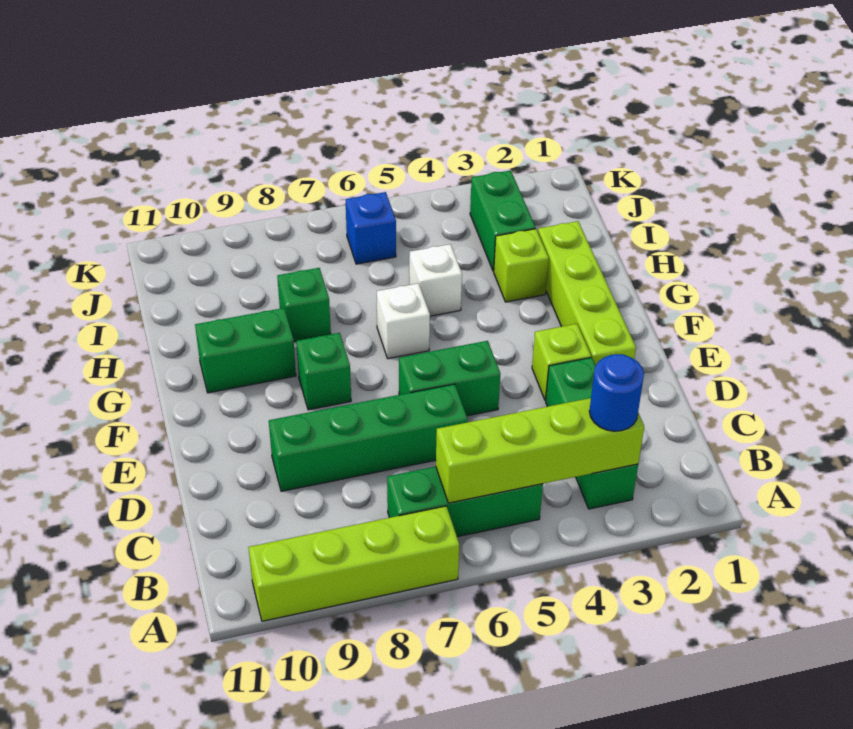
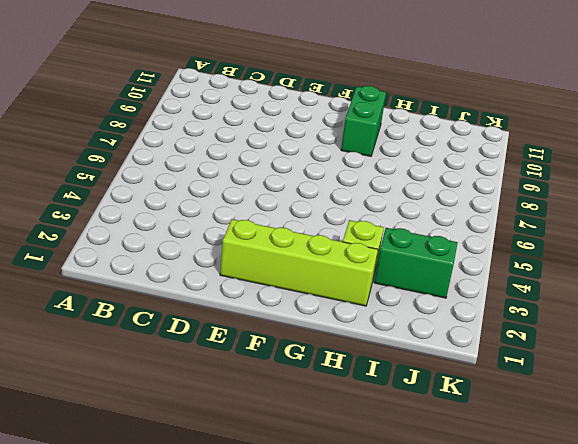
none -> lime 1x4 brick [248,506,459,621]
none -> green 1x3 brick [546,358,638,509]
none -> green 1x3 brick [387,467,543,537]

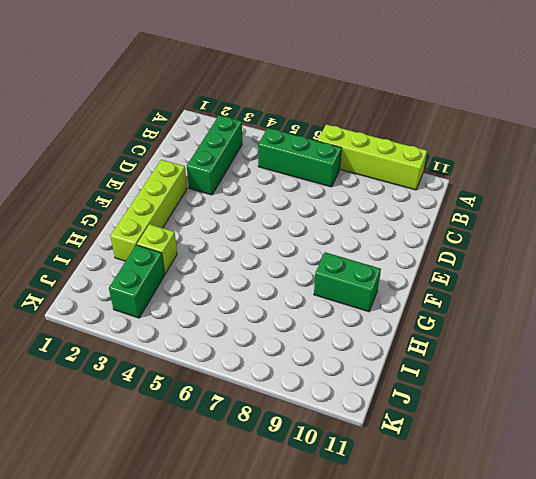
none -> green 1x4 brick [269,384,467,491]
none -> lime 1x1 brick [532,324,591,400]
none -> green 1x2 brick [399,341,500,416]

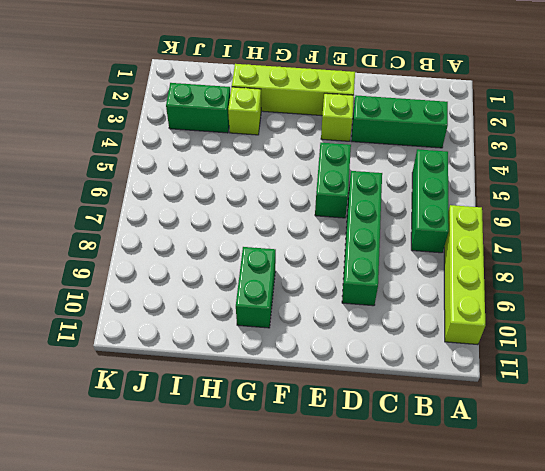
none -> green 1x1 brick [296,333,351,410]
none -> white 1x1 brick [377,283,430,359]
none -> white 1x1 brick [409,244,462,316]

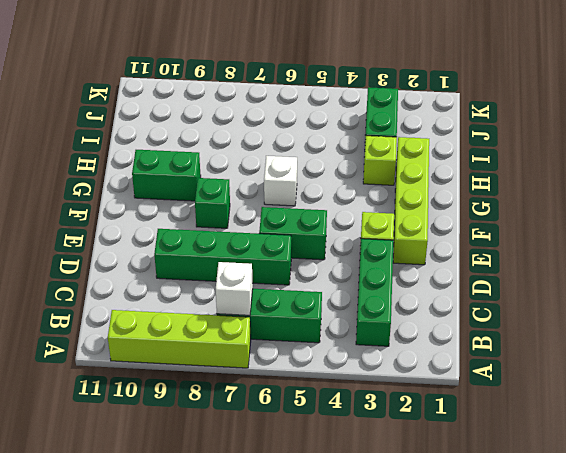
white 1x1 brick [216,262,253,315] -> white 1x1 brick moved to [409,244,462,316]
none -> green 1x1 brick [277,268,331,342]
none -> blue 1x1 brick [346,192,396,264]
none -> lime 1x4 brick [436,398,644,503]

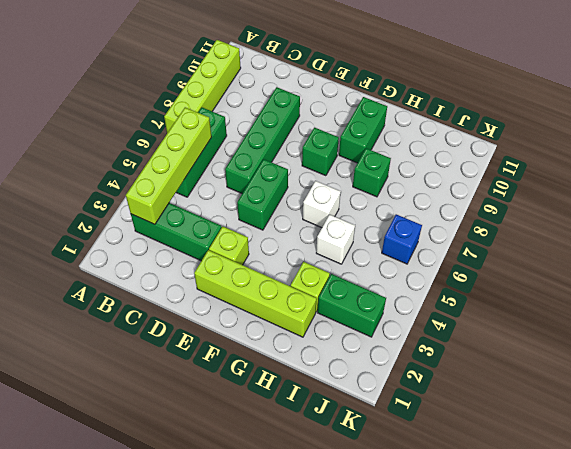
none -> blue 1x1 round brick [589,354,644,431]

